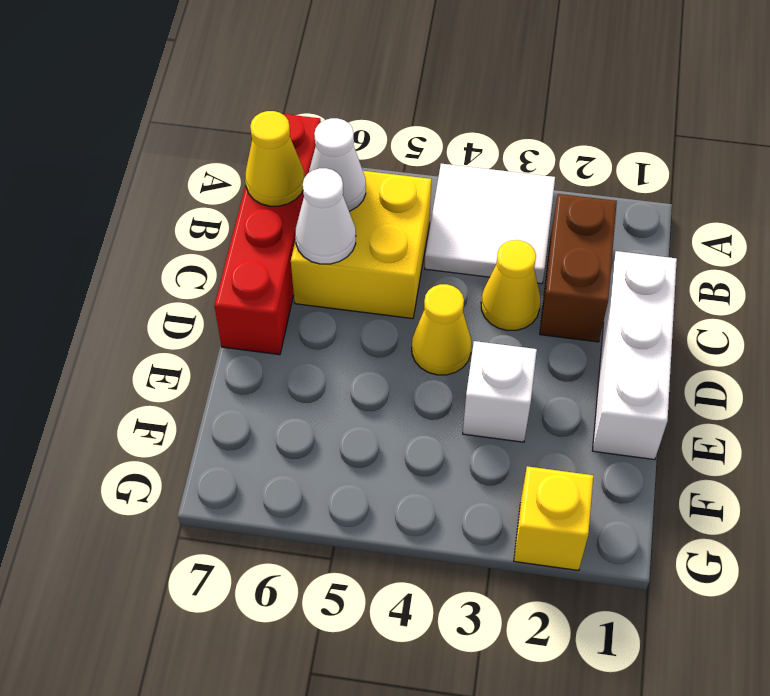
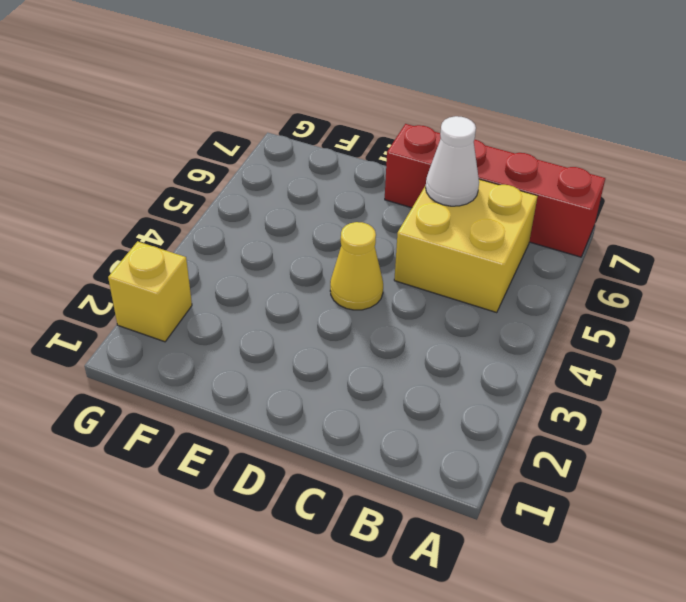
none -> white 2x2 tile [425,164,555,284]
none -> brown 1x2 brick [540,194,617,342]
none -> white 1x3 brick [593,251,677,460]

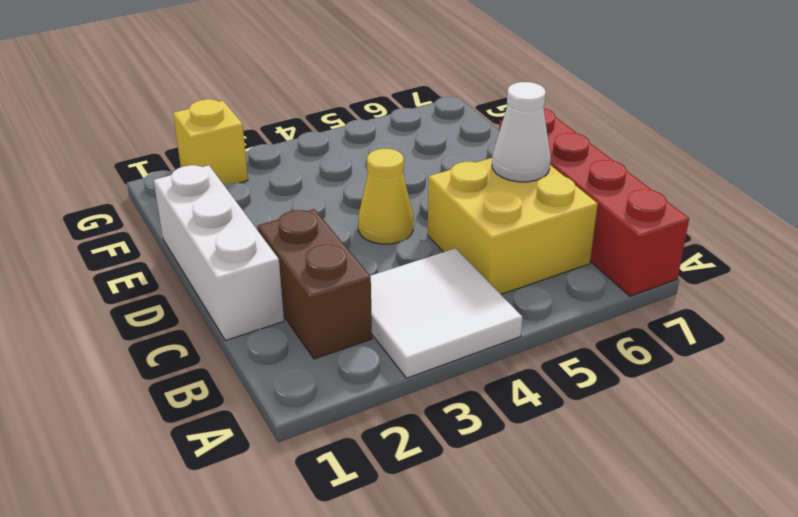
none -> yellow 1x1 cone [481,240,540,331]
none -> white 1x1 brick [463,341,537,442]
none -> white 1x1 cone [309,118,366,211]

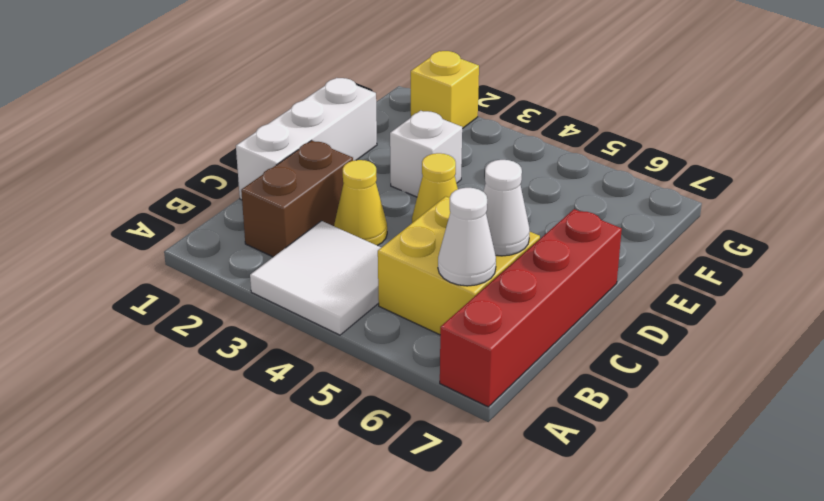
none -> yellow 1x1 cone [245,111,305,206]

